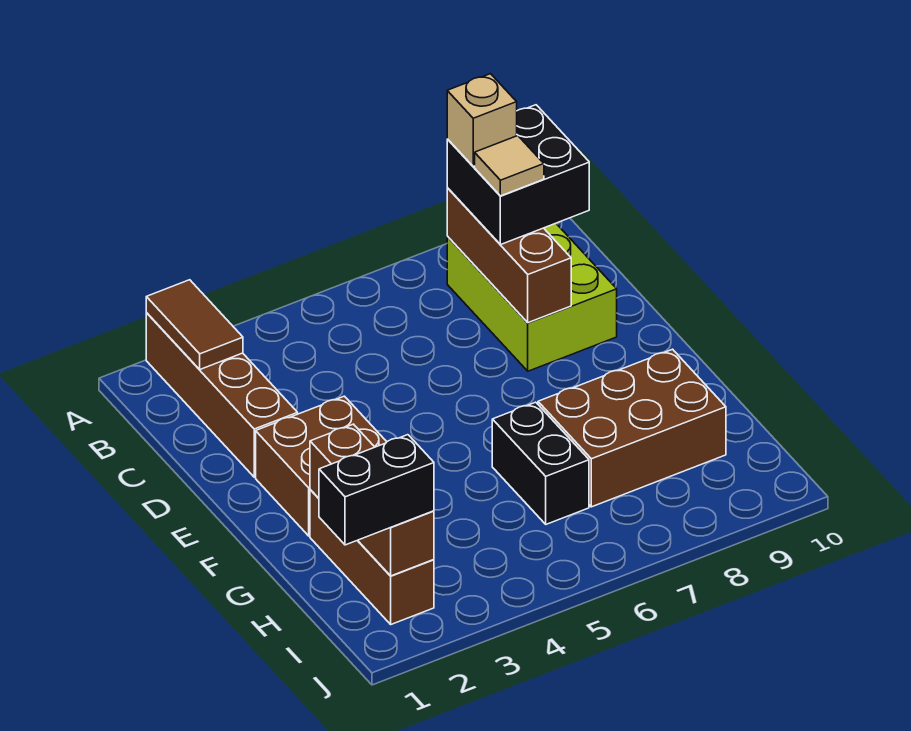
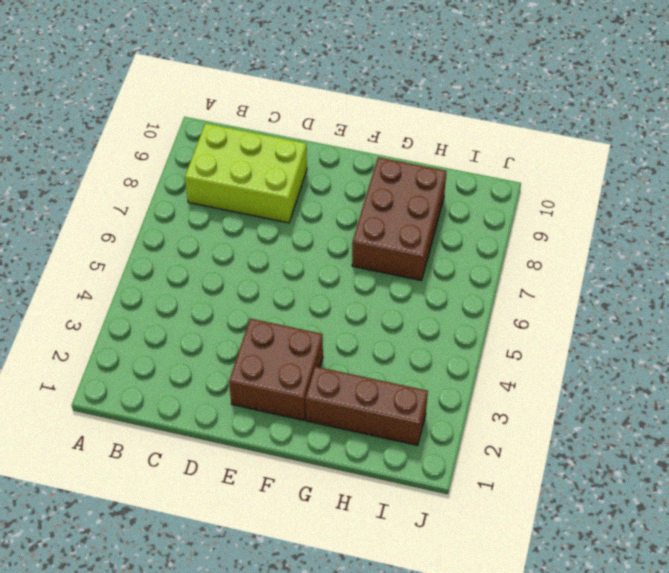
none -> brown 1x4 brick [146,313,298,477]
none -> black 1x2 brick [492,402,589,524]
none -> brown 1x2 tile [146,280,243,370]

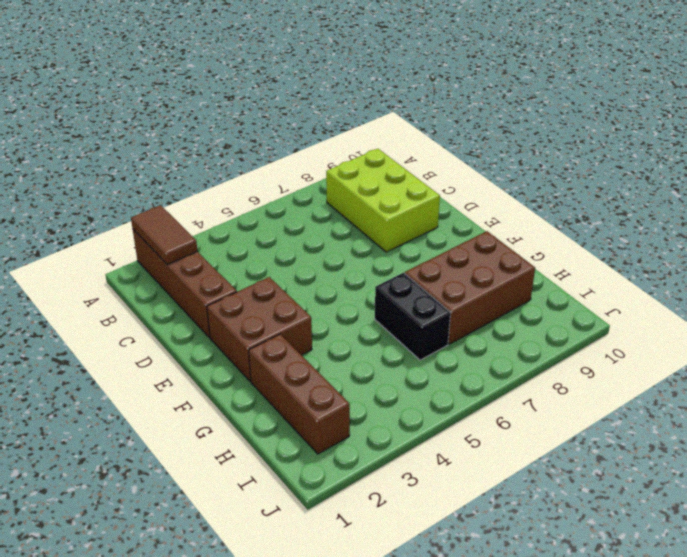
none -> brown 1x3 brick [447,188,571,323]
none -> brown 1x3 brick [310,424,434,576]
none -> black 2x2 brick [447,105,589,245]

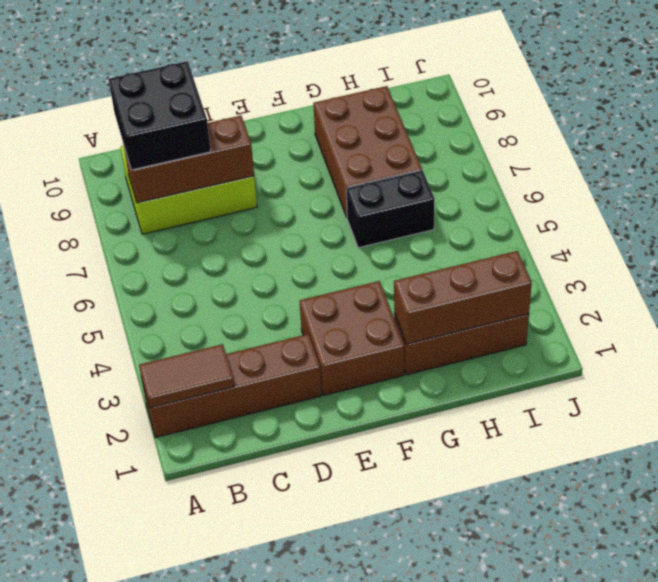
none -> black 1x2 brick [319,435,434,545]
none -> tan 1x1 brick [447,74,517,166]
none -> tan 1x1 tile [475,136,544,196]

